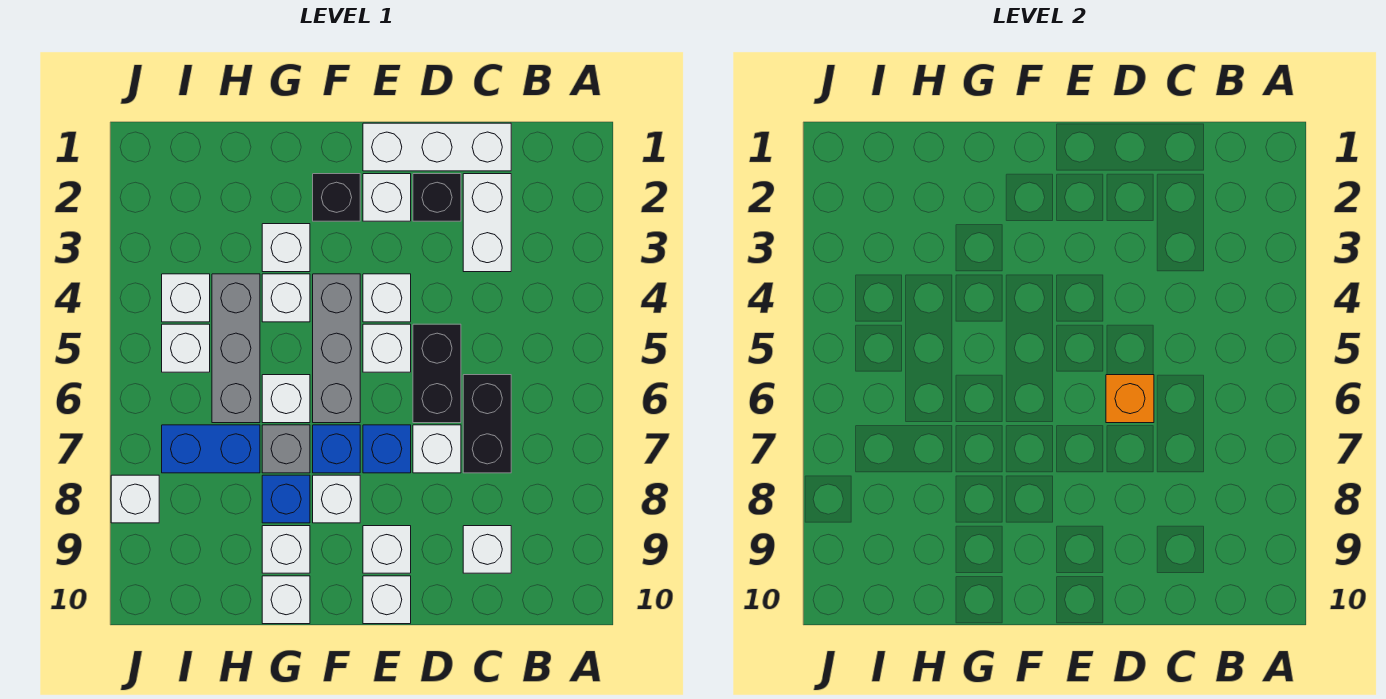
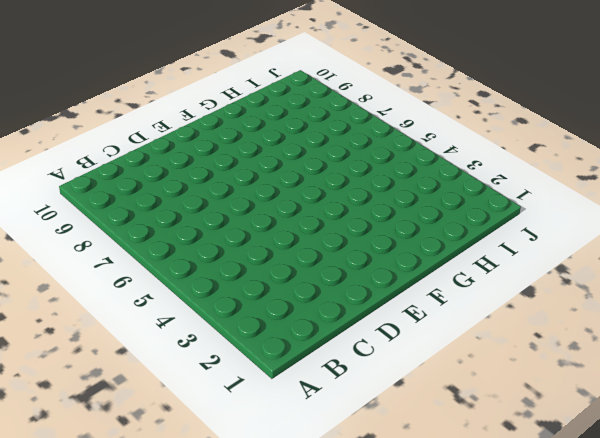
none -> white 1x3 brick [363,123,511,171]
none -> white 1x2 brick [463,174,511,272]
none -> black 1x2 brick [463,375,511,473]
none -> white 1x1 brick [463,526,511,573]

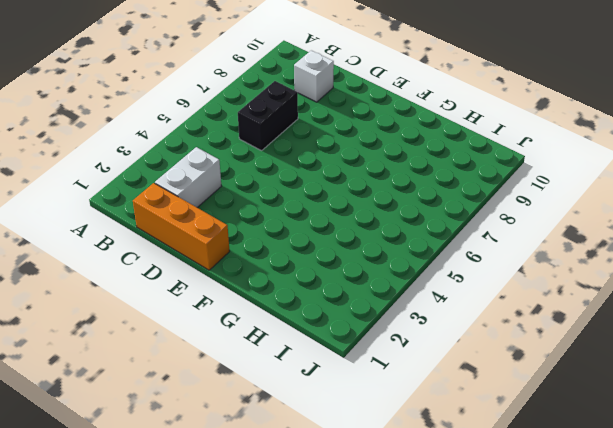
orange 1x3 brick [133,183,230,270] -> white 1x3 brick [363,123,511,171]
none -> black 1x1 brick [413,174,461,221]
none -> black 1x2 brick [413,324,461,423]
none -> white 1x1 brick [413,425,461,473]
none -> white 1x1 brick [363,174,411,221]

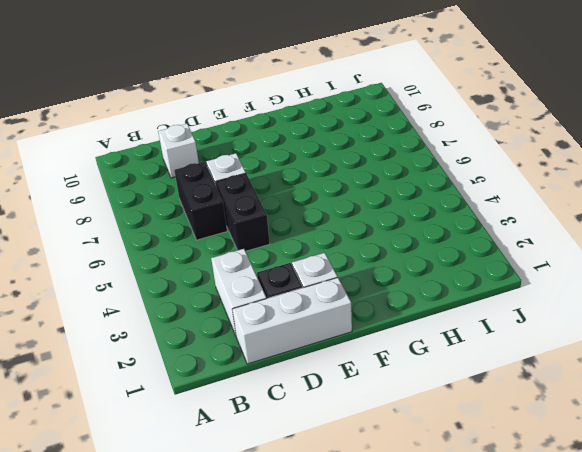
none -> white 1x1 brick [363,274,411,322]
none -> white 1x1 brick [363,324,411,372]
none -> blue 1x1 brick [363,425,411,473]
none -> white 1x1 brick [363,526,411,573]

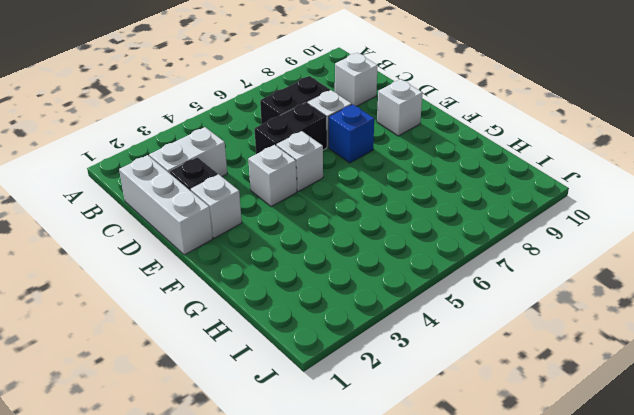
none -> white 1x1 brick [363,576,411,624]
none -> black 1x1 brick [313,174,360,221]
none -> grey 1x3 brick [313,274,360,423]
none -> blue 1x1 brick [313,425,360,473]

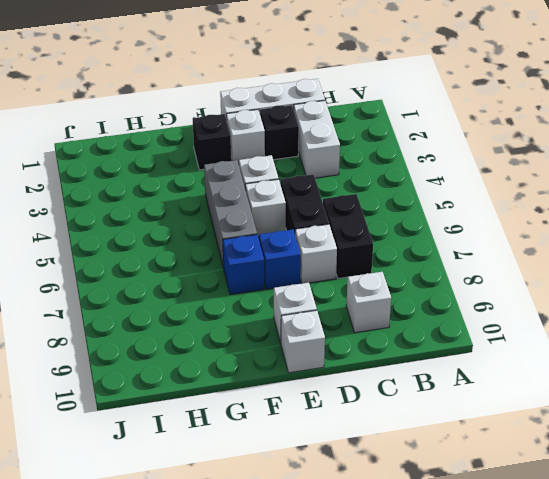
none -> white 1x1 brick [313,475,360,523]
none -> white 1x1 brick [262,224,310,272]
none -> white 1x1 brick [262,274,310,322]
none -> white 1x1 brick [262,375,310,423]

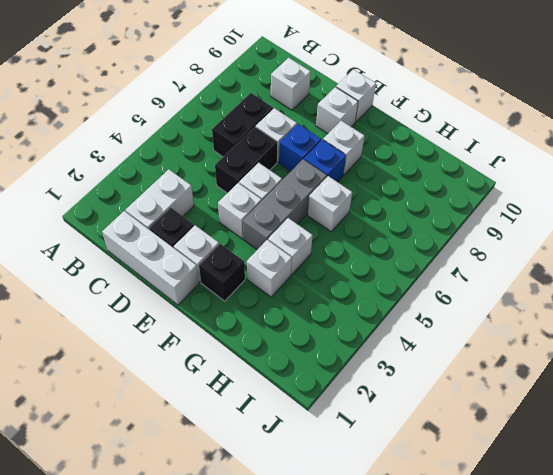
none -> grey 1x1 brick [262,425,310,473]
none -> blue 1x1 brick [262,475,310,523]
none -> white 1x1 brick [262,526,310,573]
none -> white 1x1 brick [262,576,310,624]

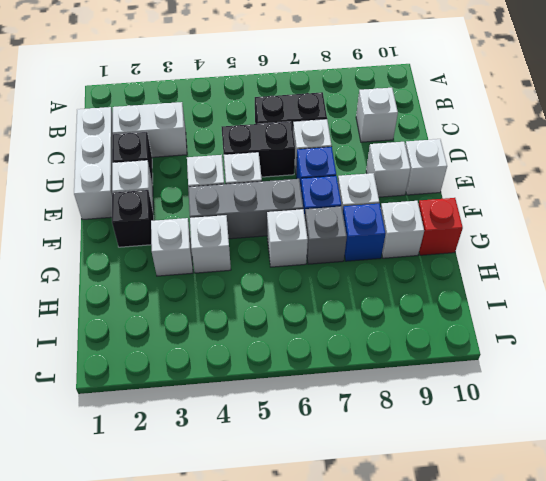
red 1x1 brick [418,198,463,255] -> white 1x1 brick [262,576,310,624]
none -> grey 1x3 brick [212,274,260,423]
none -> blue 1x2 brick [162,425,260,473]
none -> white 1x1 brick [162,274,210,322]
none -> white 1x1 brick [162,324,210,372]

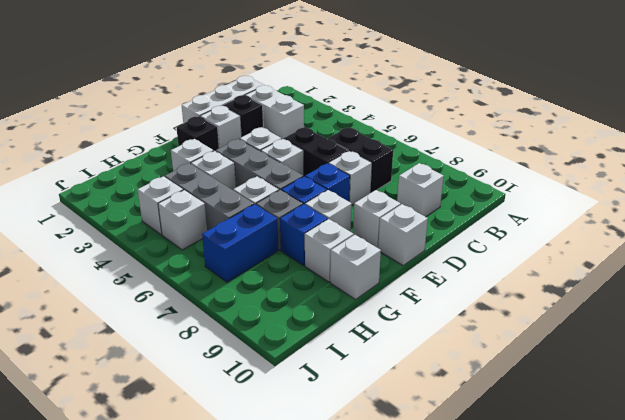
none -> white 1x1 brick [111,475,159,523]
none -> orange 1x1 brick [1106,375,1154,423]

